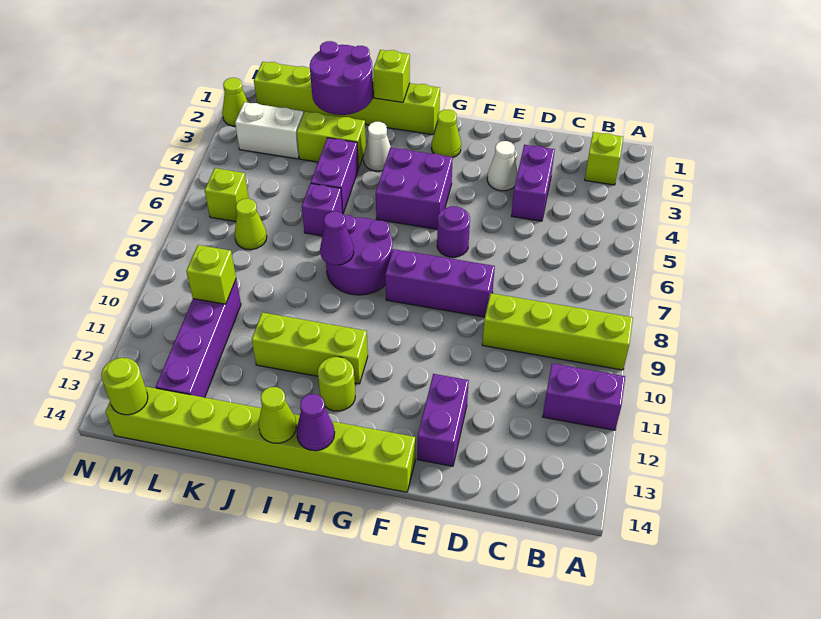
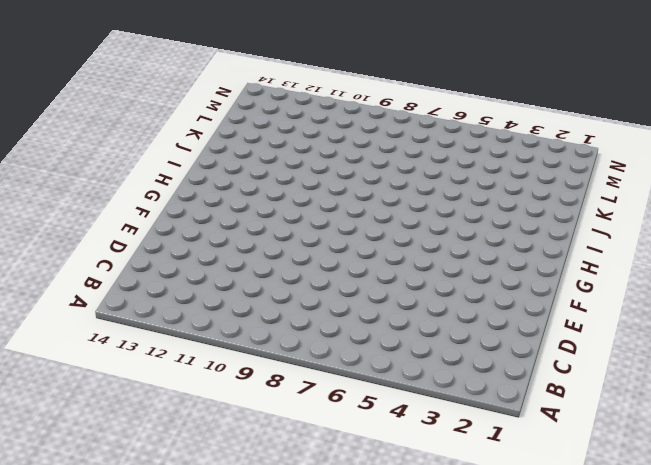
none -> lime 1x4 brick [482,293,633,370]
none -> purple 1x2 brick [543,363,625,430]
none -> lime 1x1 brick [585,132,623,185]
none -> purple 1x2 brick [511,145,555,221]

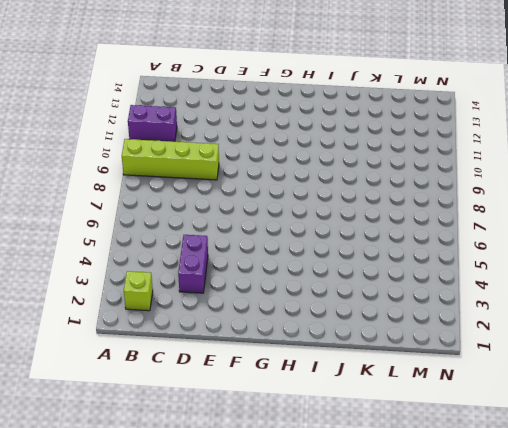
none -> white 1x1 cone [487,141,518,191]
none -> purple 1x3 brick [385,249,495,317]
none -> purple 1x2 brick [417,374,469,466]
none -> purple 1x1 round brick [437,206,470,257]

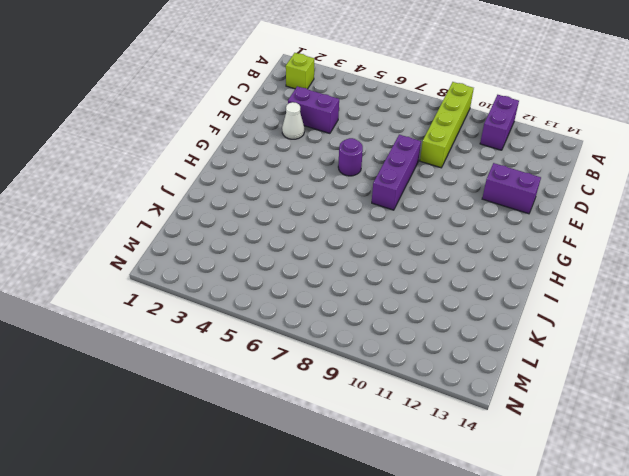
none -> lime 1x8 brick [106,386,415,492]
none -> lime 1x1 cone [431,110,461,157]
none -> purple 2x2 brick [376,147,453,229]
none -> lime 1x6 brick [254,62,440,135]

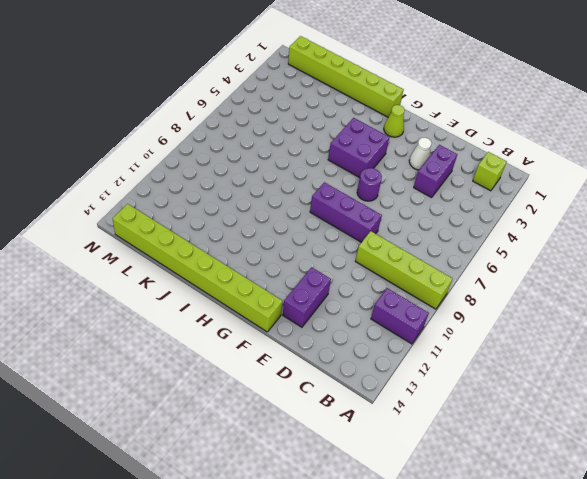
none -> purple 2x2 round brick [326,215,392,295]
none -> lime 1x3 brick [252,312,368,384]
none -> lime 1x1 round brick [318,357,355,411]
none -> white 1x1 cone [363,122,391,171]

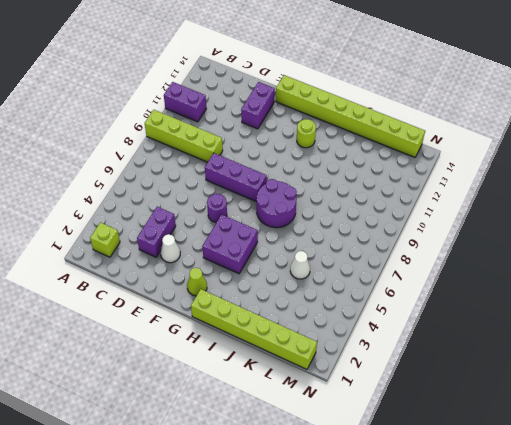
white 1x1 cone [290,251,310,279] -> white 1x1 cone moved to [363,122,391,171]
none -> lime 1x3 brick [252,312,368,384]
none -> lime 1x2 brick [297,111,366,168]
none -> purple 1x2 brick [311,138,359,213]
none -> purple 1x1 brick [302,183,343,236]

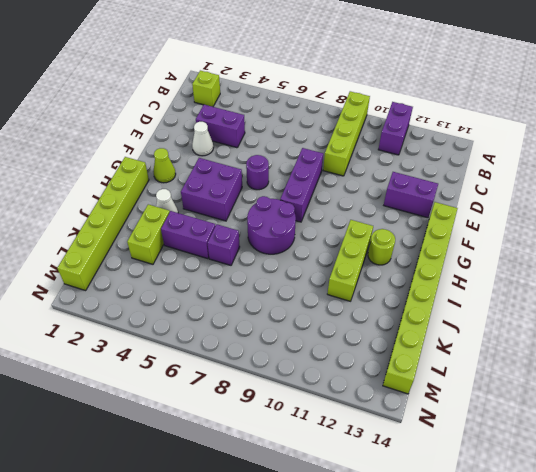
none -> white 1x2 brick [235,102,304,159]
none -> lime 1x1 cone [234,199,267,250]
none -> purple 1x4 brick [156,280,241,398]
none -> lime 1x1 brick [205,168,249,222]

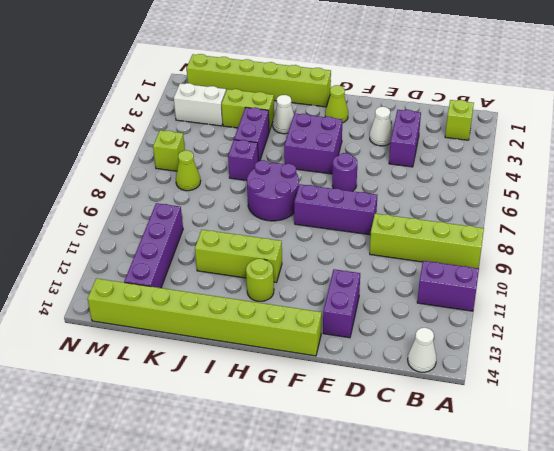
white 1x1 cone [408,328,436,372] -> none
none -> lime 1x1 cone [222,78,248,126]
none -> purple 1x1 cone [297,394,335,451]
none -> lime 1x1 brick [373,50,410,102]
none -> purple 1x1 cone [320,211,354,265]

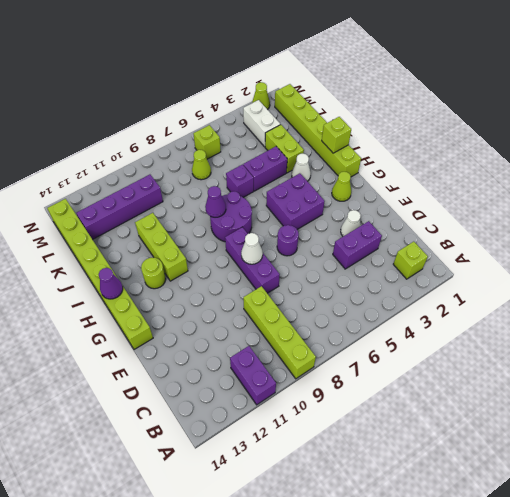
white 1x1 cone [241,233,263,264] -> none
none -> purple 1x2 brick [417,374,469,466]
none -> lime 1x1 cone [258,387,297,443]
none -> purple 2x2 round brick [310,41,373,115]
none -> lime 1x1 brick [186,245,236,304]

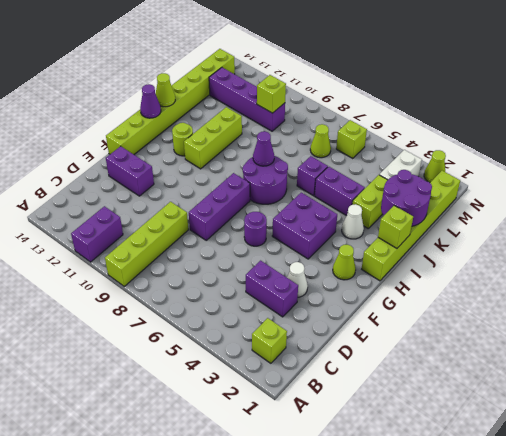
none -> lime 1x1 round brick [101,358,148,415]

